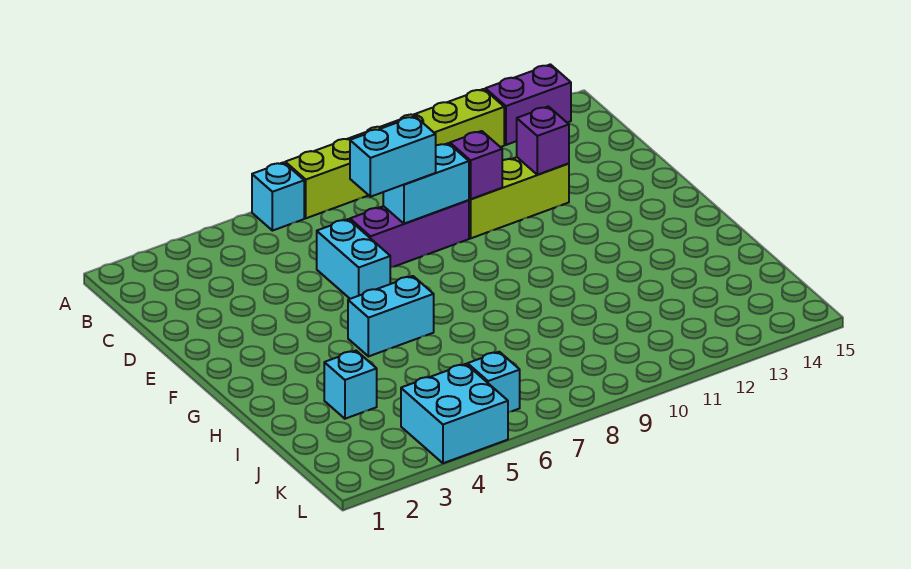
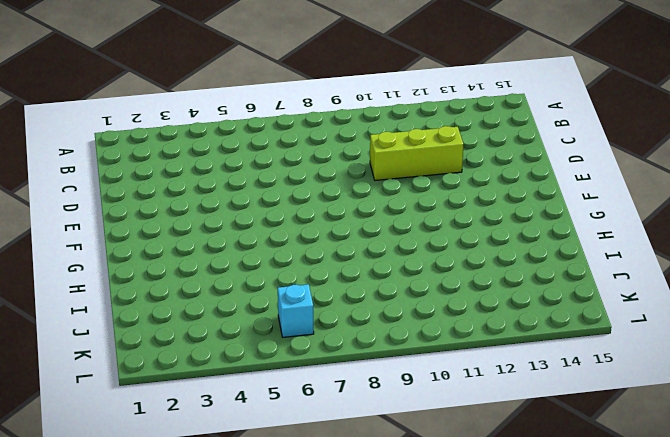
none -> cyan 1x1 brick [252,162,304,231]
none -> lime 1x6 brick [285,89,504,218]
none -> purple 1x2 brick [485,64,571,145]

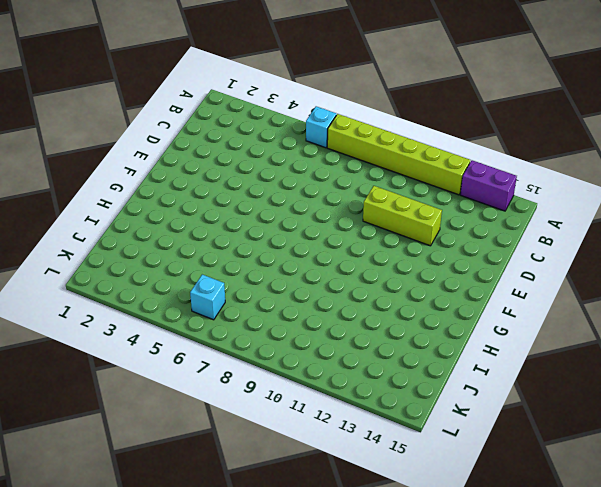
none -> cyan 1x2 brick [317,219,390,299]
none -> purple 1x3 brick [350,200,469,268]
none -> cyan 1x2 brick [348,276,434,356]

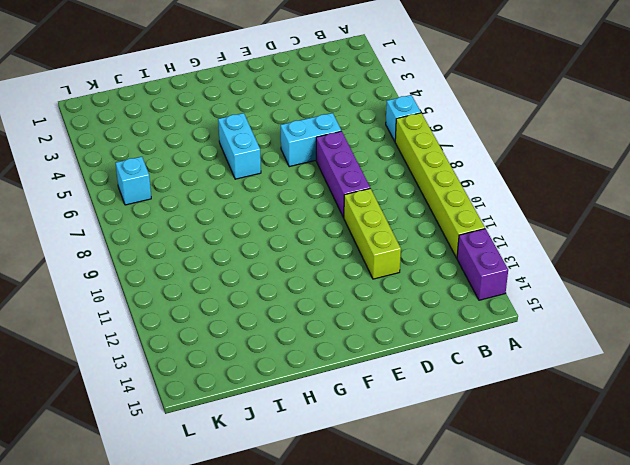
none -> cyan 1x1 brick [324,351,377,419]
none -> cyan 2x2 brick [401,364,508,463]
none -> cyan 1x2 brick [383,143,469,224]

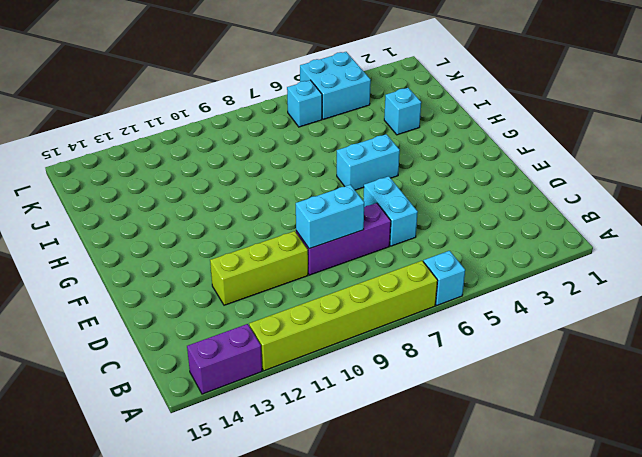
none -> purple 1x1 brick [450,131,502,199]
none -> purple 1x1 brick [517,106,569,175]
none -> cyan 1x2 brick [350,116,436,197]

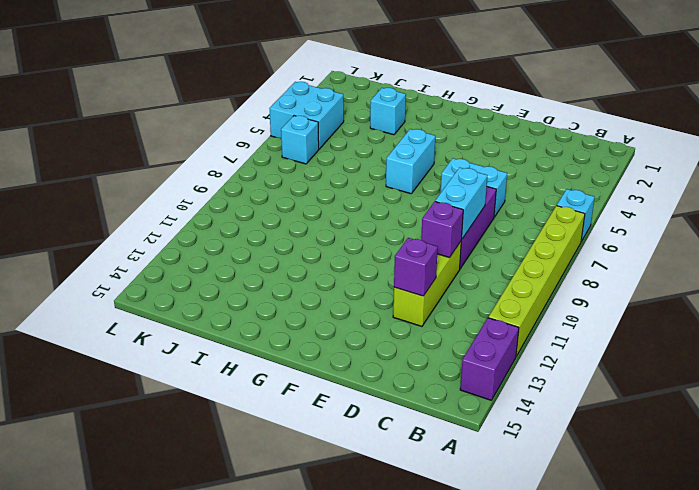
none -> cyan 1x2 brick [350,116,436,197]

